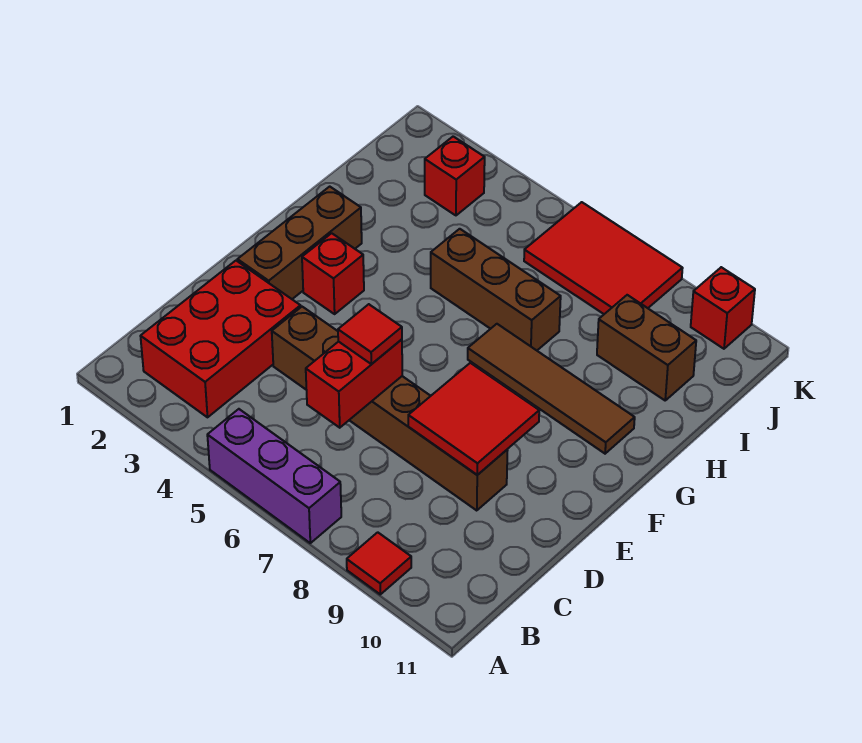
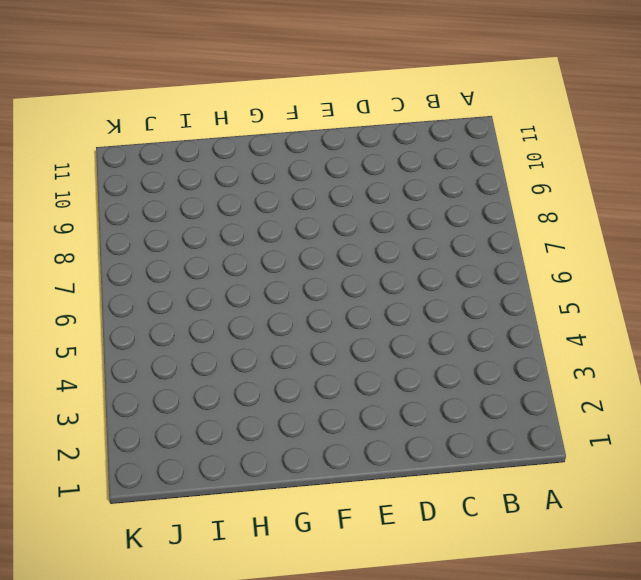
none -> purple 1x3 brick [207,409,341,543]
none -> red 1x1 tile [347,532,411,594]
none -> red 2x3 brick [141,261,301,417]

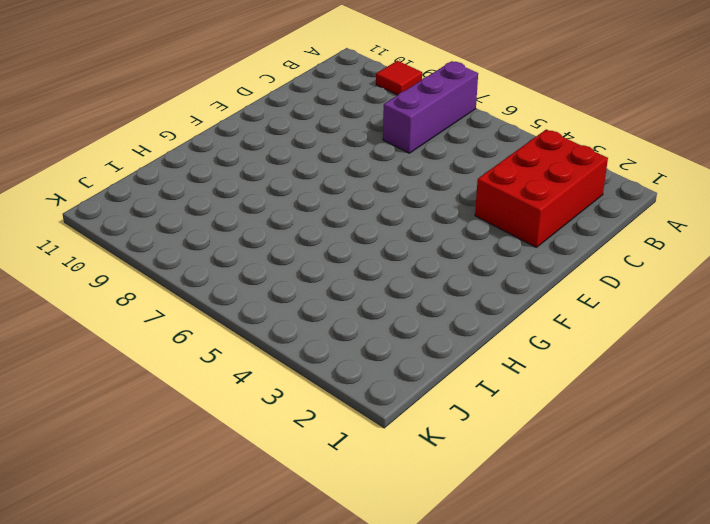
purple 1x3 brick [383,61,478,153] -> purple 1x3 brick turned to [207,409,341,543]
none -> brown 1x6 brick [272,307,508,510]
none -> brown 1x3 brick [237,187,362,299]
none -> red 1x1 brick [302,233,364,314]

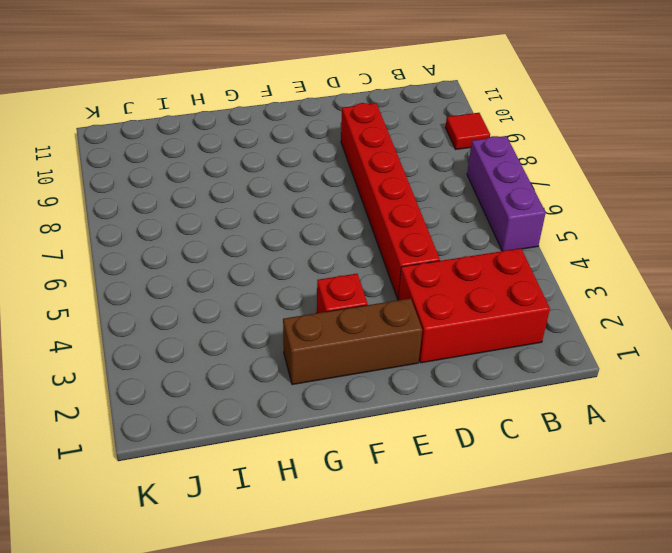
red 1x6 brick [341,103,440,299] -> brown 1x6 brick [272,307,508,510]
none -> brown 1x4 tile [468,324,635,454]
none -> brown 1x3 brick [431,229,561,350]
none -> brown 1x2 brick [597,295,696,400]

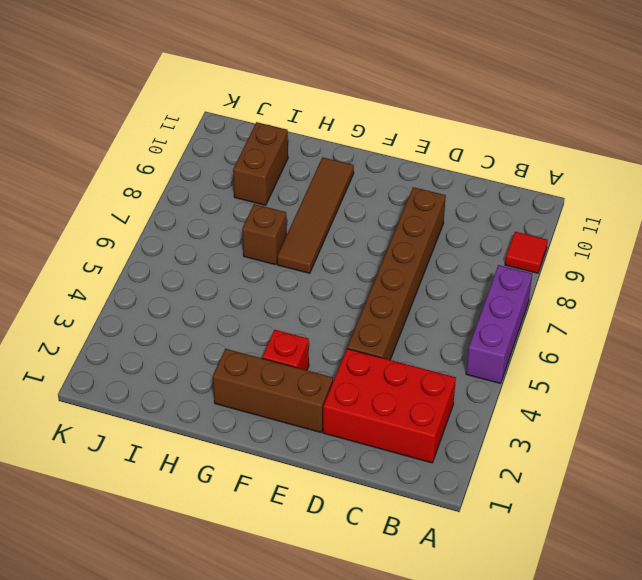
brown 1x1 brick [242,204,287,265] -> brown 1x3 brick [431,229,561,350]
none -> red 1x1 brick [425,136,485,215]
none -> red 2x3 tile [524,202,683,314]
none -> red 1x1 brick [691,267,755,349]

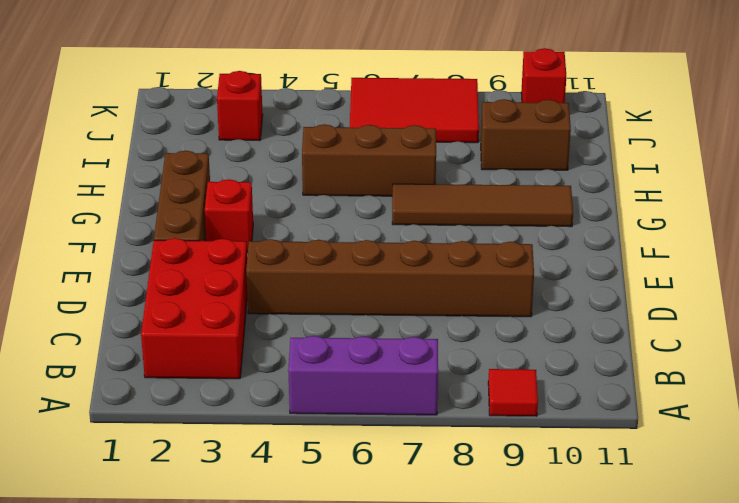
none -> red 1x2 brick [306,339,402,428]
none -> red 2x2 tile [408,363,539,475]
none -> red 1x1 tile [338,304,402,364]

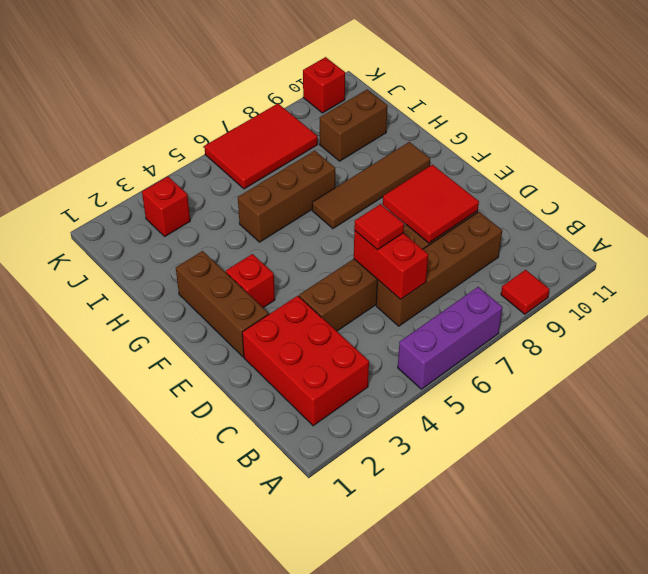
brown 1x4 brick [376,212,502,326] -> none

